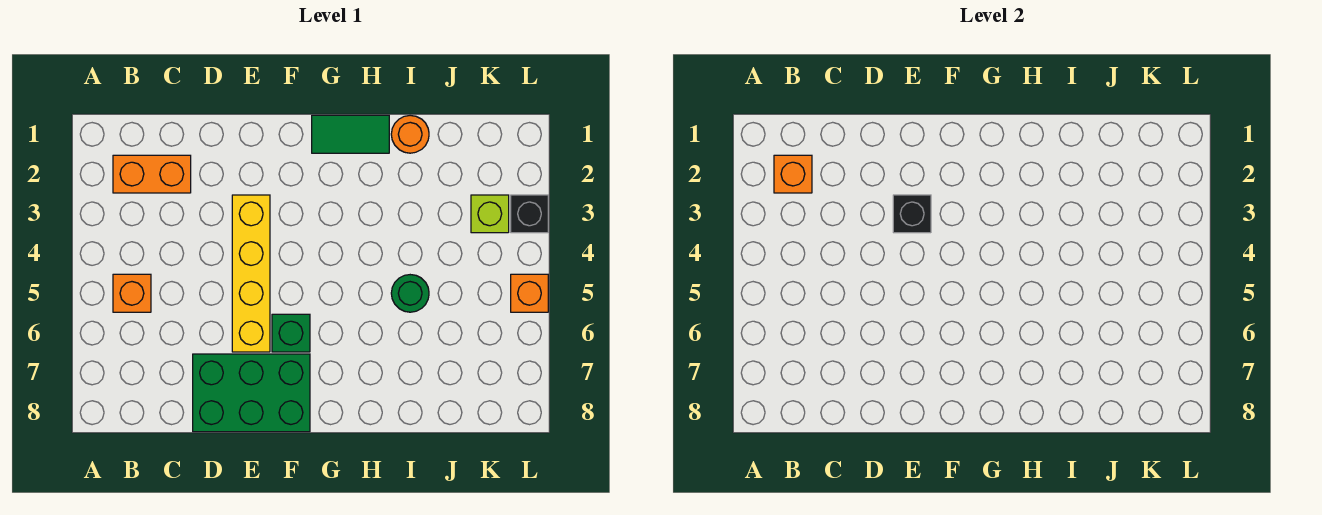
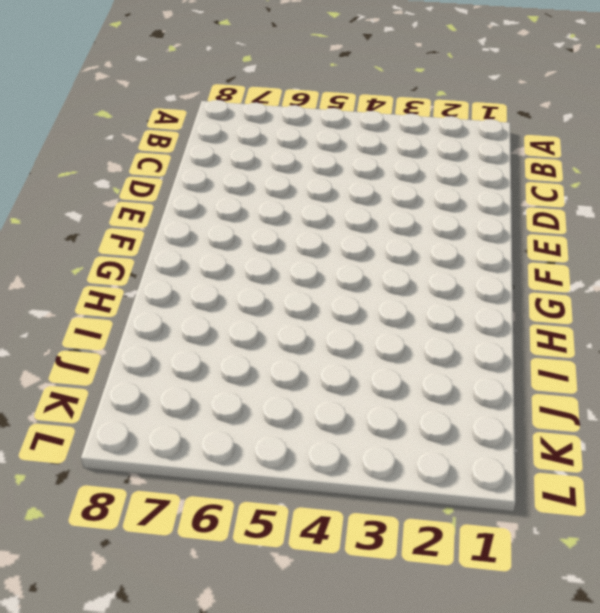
none -> orange 1x2 brick [113,155,191,193]
none -> orange 1x1 brick [113,274,151,312]
none -> green 2x3 brick [193,354,310,432]

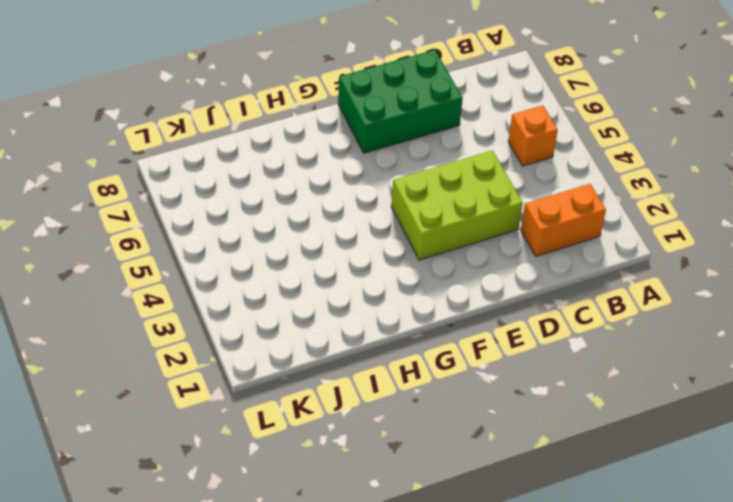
lime 2x3 brick [391,150,523,260] -> yellow 1x4 brick [232,195,270,352]
none -> green 1x1 brick [272,314,310,352]
none -> green 1x2 tile [312,115,389,153]
none -> orange 1x1 round brick [391,115,429,153]

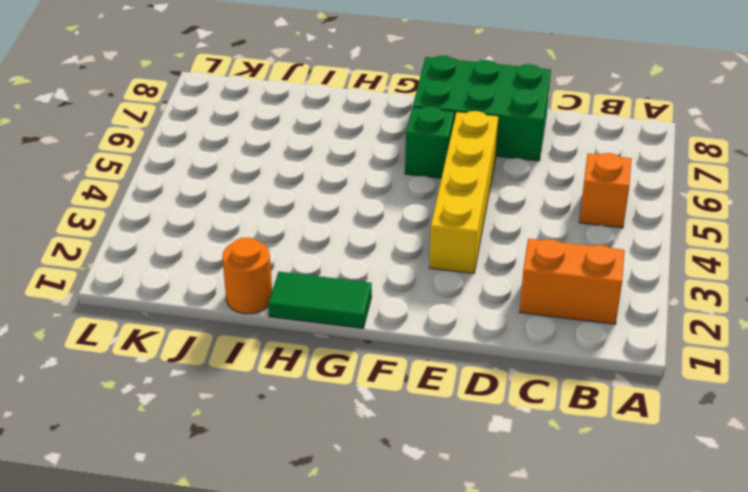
none -> green 1x1 round brick [391,275,429,312]
none -> lime 1x1 brick [471,195,509,233]
none -> black 1x1 brick [511,195,548,233]

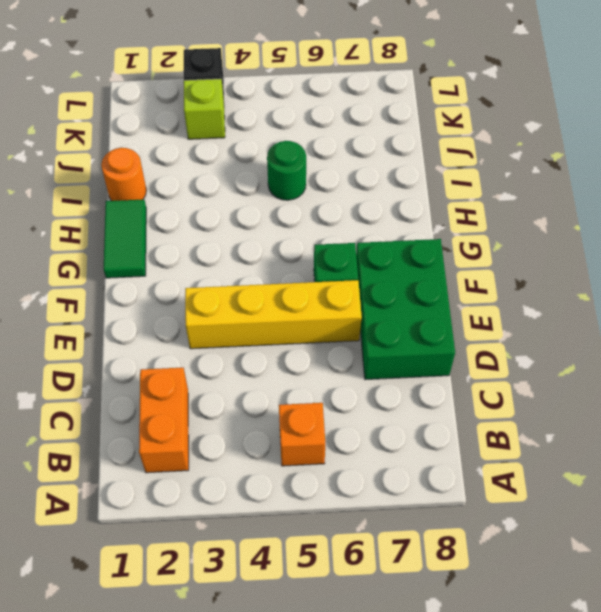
none -> orange 1x1 brick [511,274,548,312]
none -> orange 1x1 brick [774,155,812,193]
none -> black 1x1 brick [893,195,931,233]

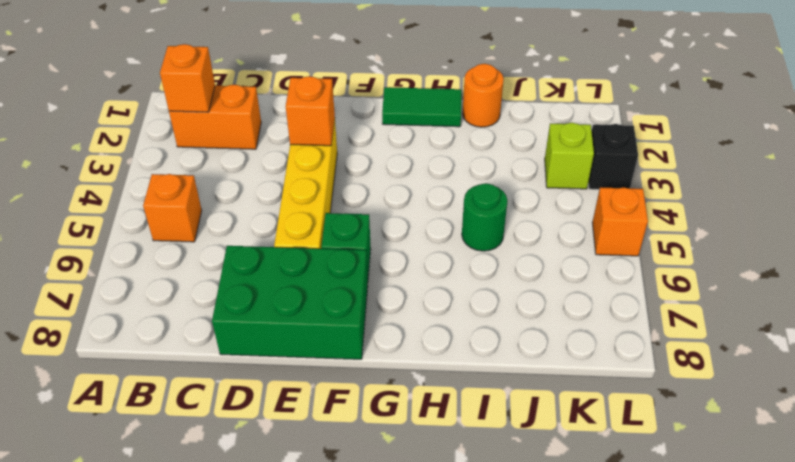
orange 1x1 brick [286,76,335,146] -> black 1x1 brick [893,195,931,233]

